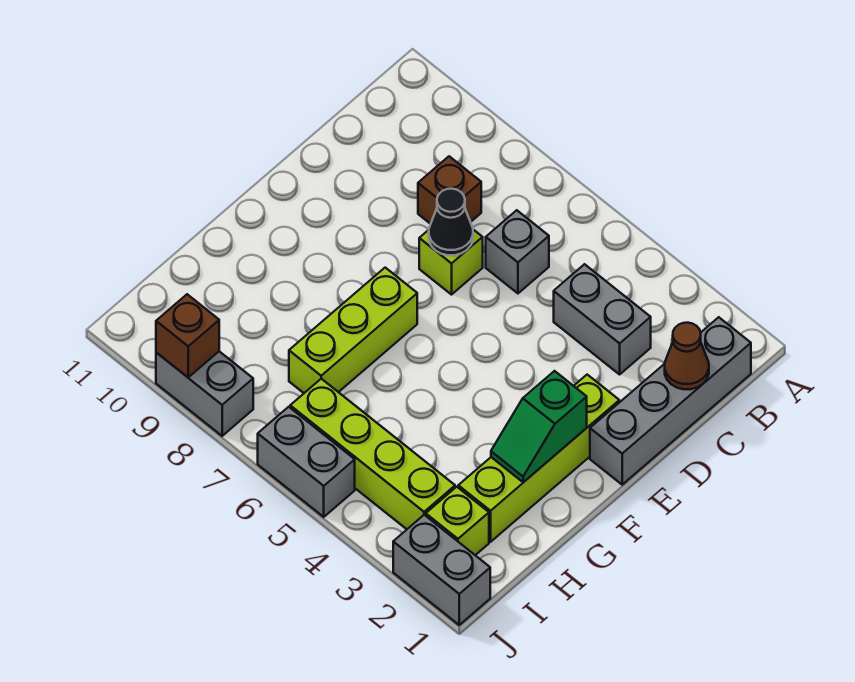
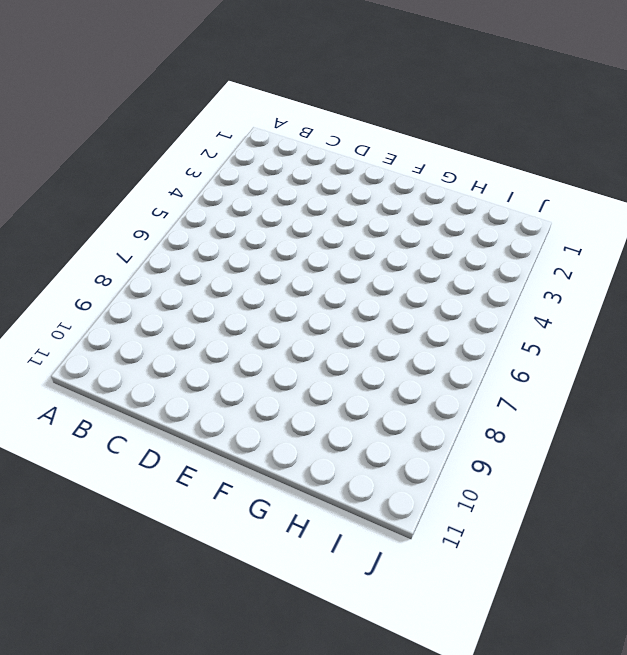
none -> grey 1x4 brick [590,317,751,485]
none -> grey 1x2 brick [554,264,651,374]
none -> grey 1x1 brick [486,210,549,293]

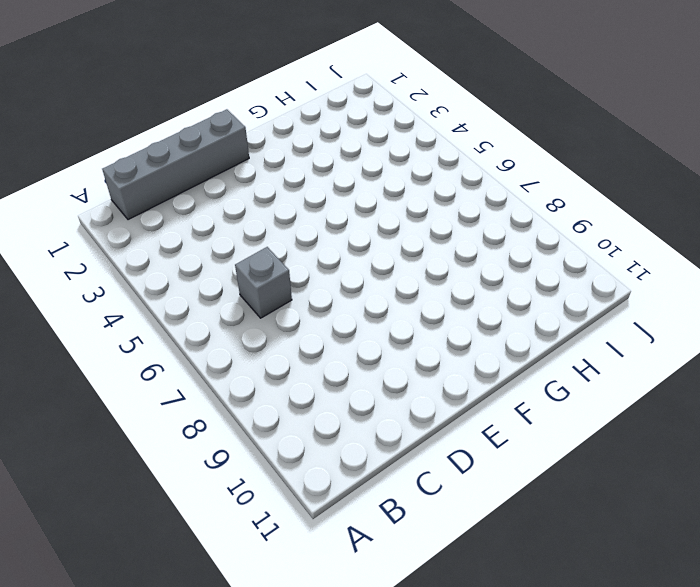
none -> grey 1x2 brick [554,264,651,374]
none -> brown 1x1 brick [418,156,481,224]
none -> lime 1x1 brick [419,230,483,295]

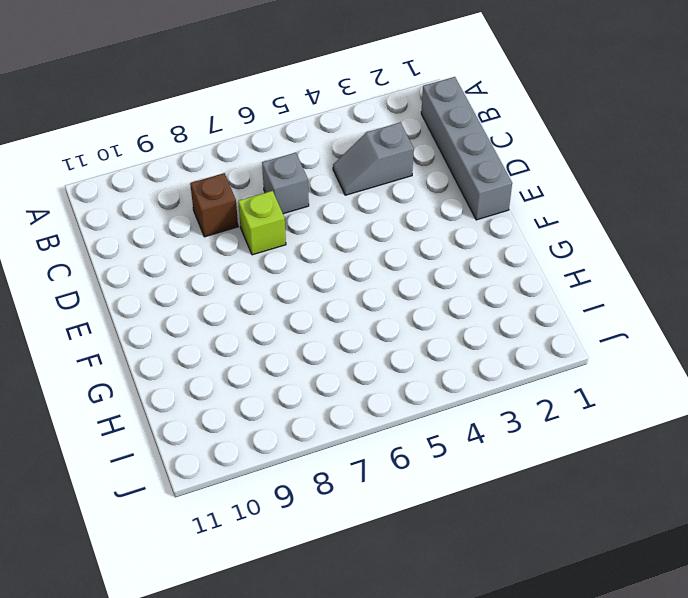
grey 1x2 slope [333,123,414,195] -> grey 1x2 brick [554,264,651,374]
none -> lime 1x4 brick [458,375,619,542]
none -> lime 1x3 brick [289,268,417,393]
none -> lime 1x1 brick [426,487,489,555]

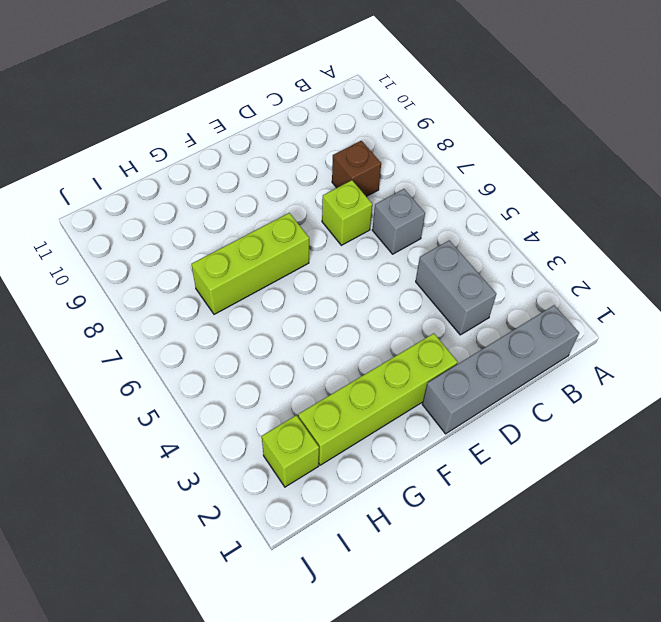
none -> lime 1x4 brick [290,379,455,529]
none -> grey 1x2 brick [393,515,490,625]
none -> grey 1x2 brick [258,407,355,517]

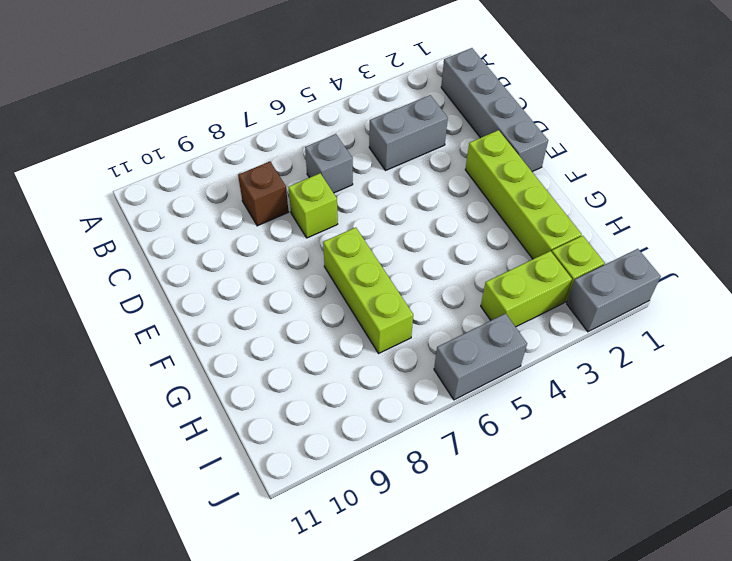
lime 1x2 brick [481,251,572,327] -> lime 1x4 brick [290,379,455,529]
none -> grey 1x2 brick [156,351,253,436]
none -> brown 1x1 cone [665,323,709,389]
none -> black 1x1 cone [429,189,473,255]

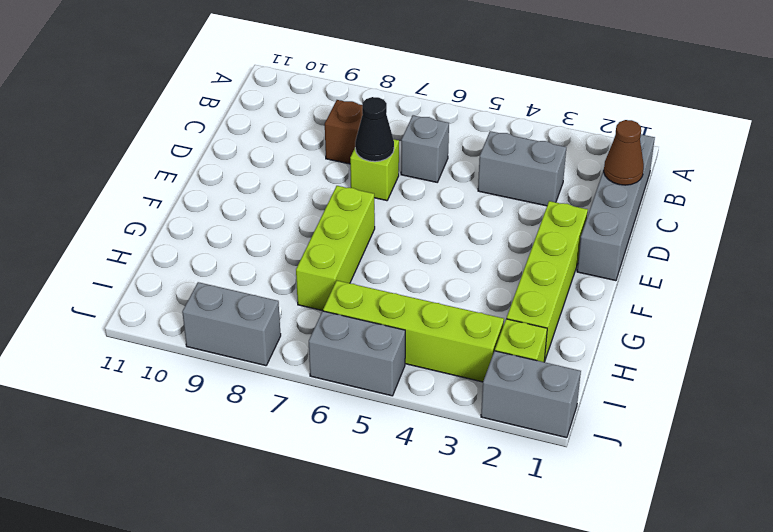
none -> green 1x2 slope [491,371,587,482]
none -> brown 1x1 brick [156,294,219,377]

